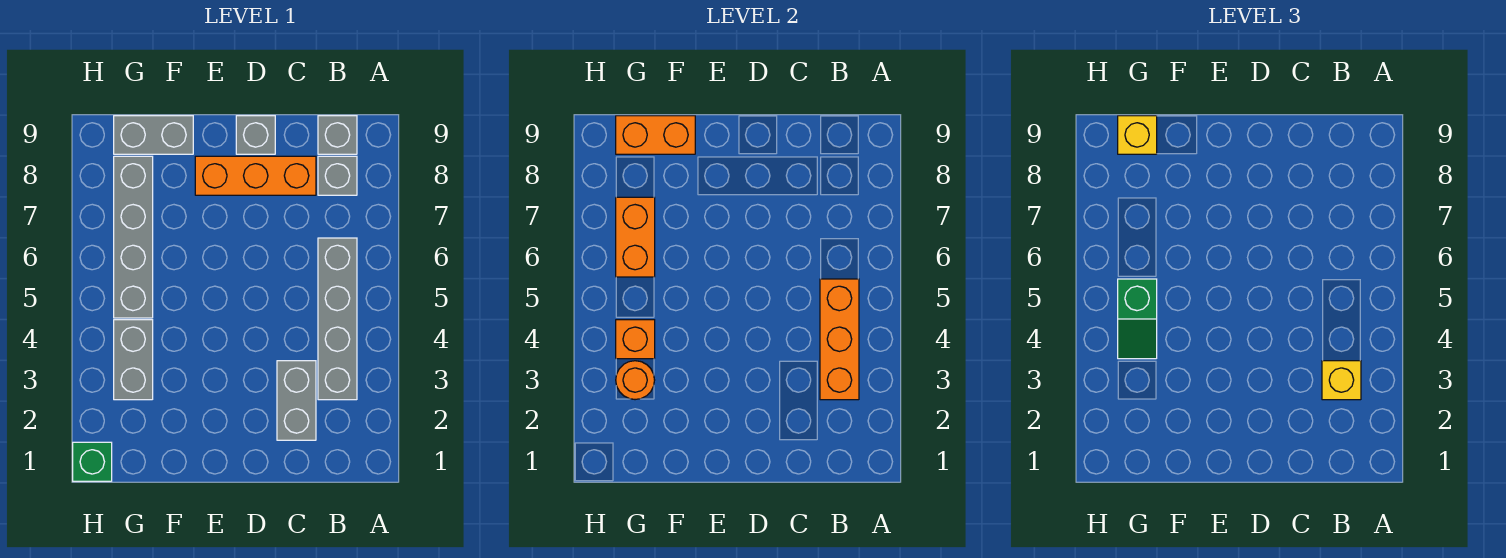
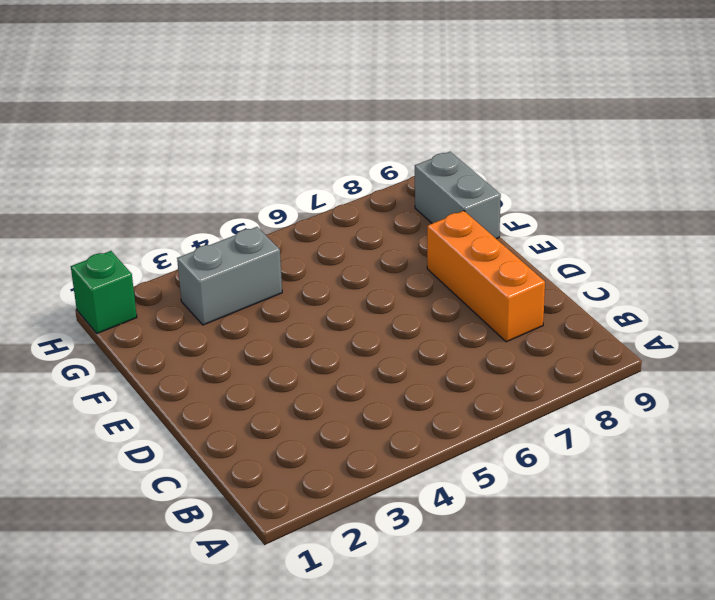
none -> grey 1x4 brick [318,238,357,400]
none -> grey 1x1 brick [318,156,357,195]
none -> grey 1x1 brick [318,116,357,154]

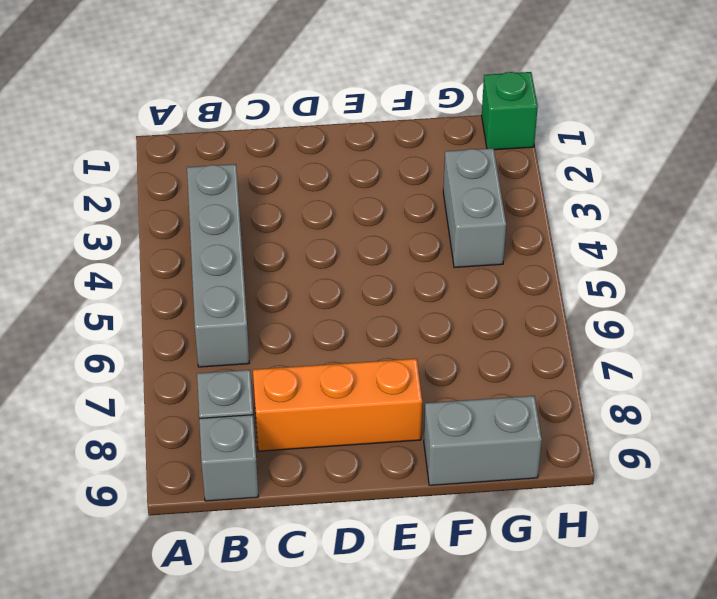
none -> grey 1x2 brick [277,361,316,440]
none -> grey 1x1 brick [236,116,275,154]
none -> grey 1x4 brick [114,156,153,318]

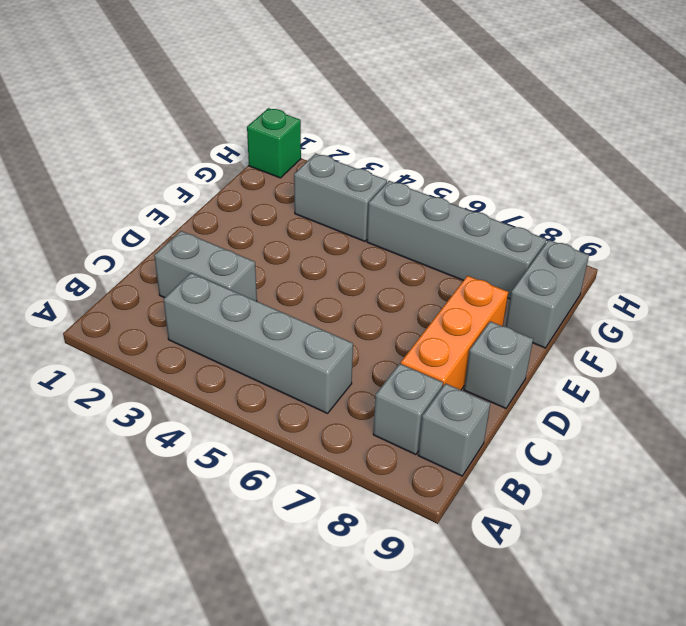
none -> orange 1x3 brick [820,279,859,400]
none -> orange 1x2 brick [616,116,695,154]
none -> orange 1x1 round brick [616,361,655,400]

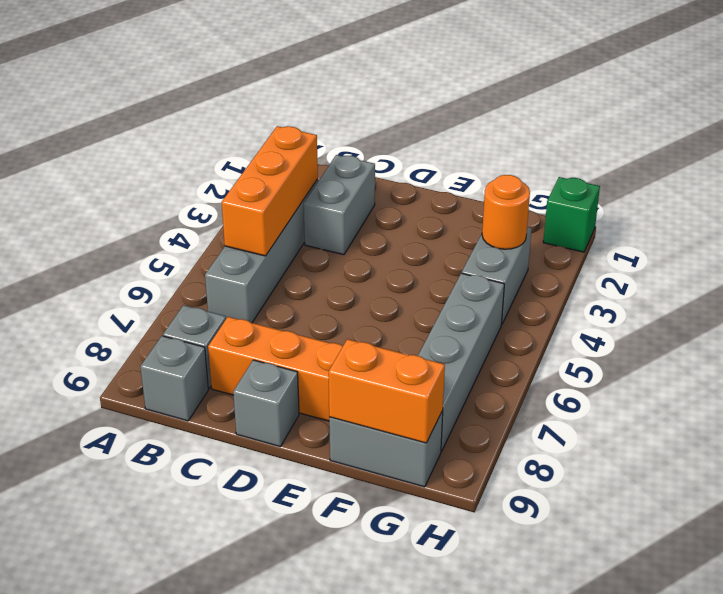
none -> orange 1x1 brick [616,320,655,359]
none -> orange 1x2 brick [616,197,655,277]
none -> yellow 1x1 brick [1322,361,1361,400]

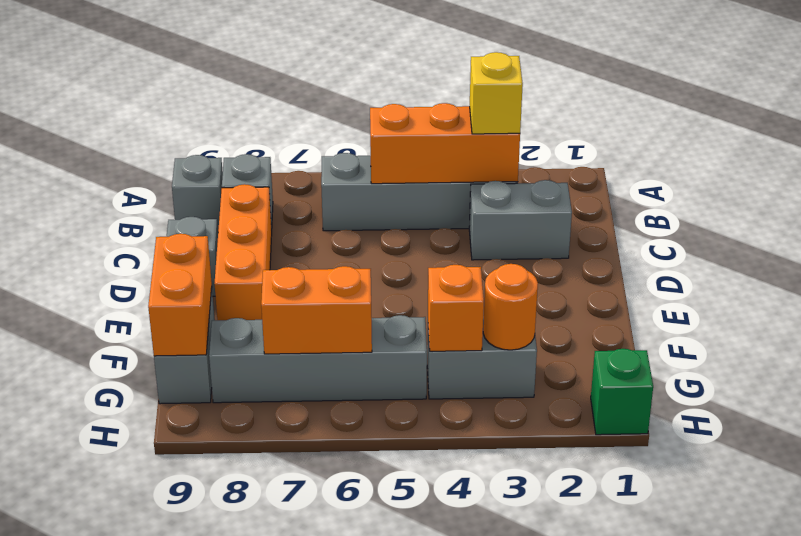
none -> green 1x2 slope [1118,279,1157,359]
none -> yellow 1x1 brick [1118,116,1157,154]

